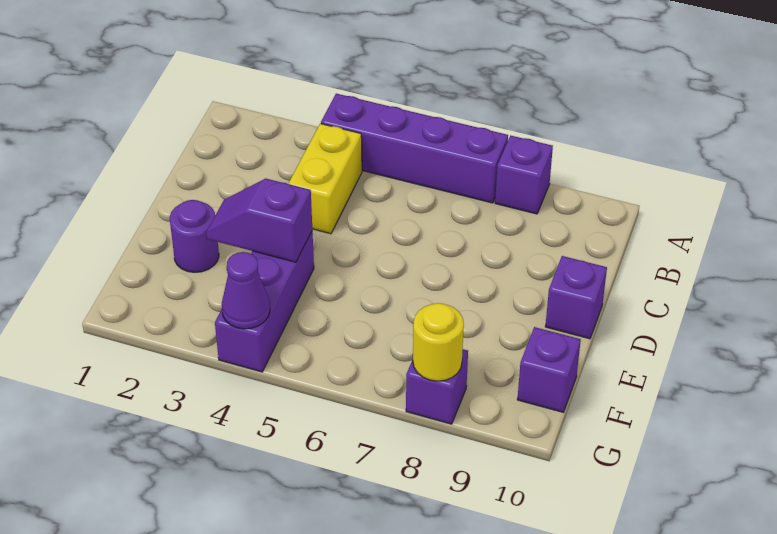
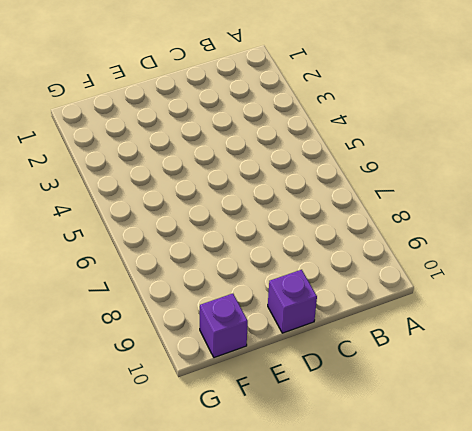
none -> purple 1x4 brick [321,94,508,203]
none -> purple 1x1 brick [495,135,553,214]

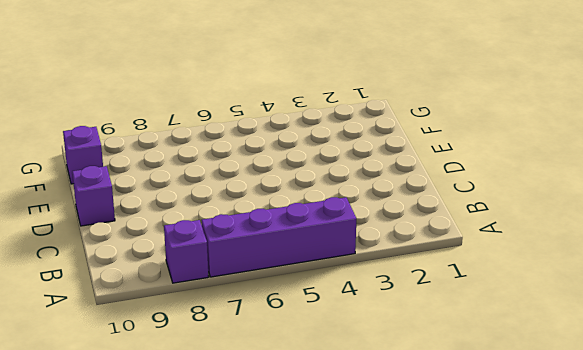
none -> yellow 1x2 brick [288,124,362,234]
none -> purple 1x1 round brick [170,200,219,272]

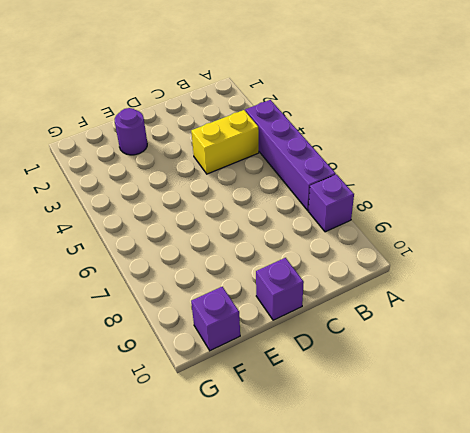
none -> purple 1x3 brick [215,231,314,372]
none -> purple 1x1 brick [406,349,468,424]

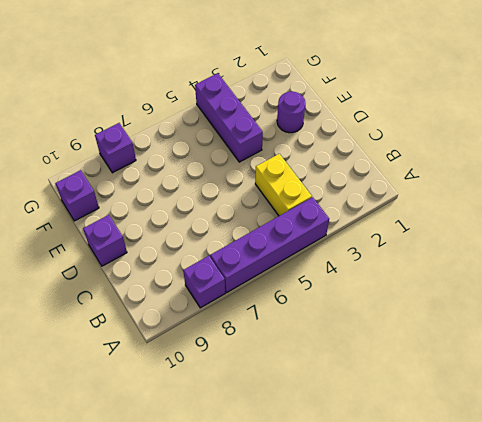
none -> purple 1x2 slope [206,179,312,262]
none -> purple 1x1 cone [222,252,270,329]

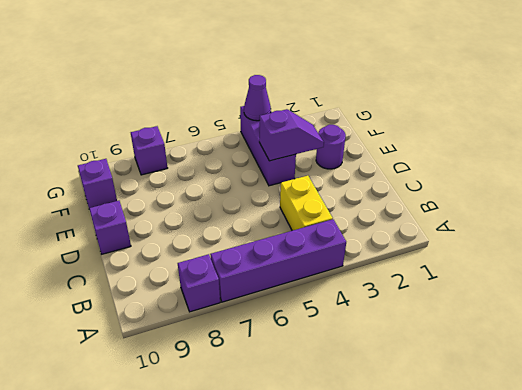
none -> yellow 1x1 round brick [413,303,464,381]

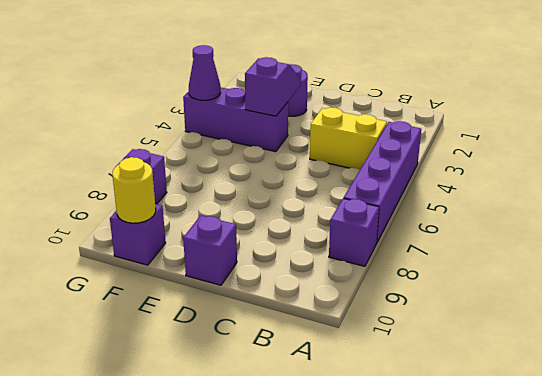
yellow 1x1 round brick [112,157,156,223] -> yellow 1x1 round brick moved to [413,303,464,381]

